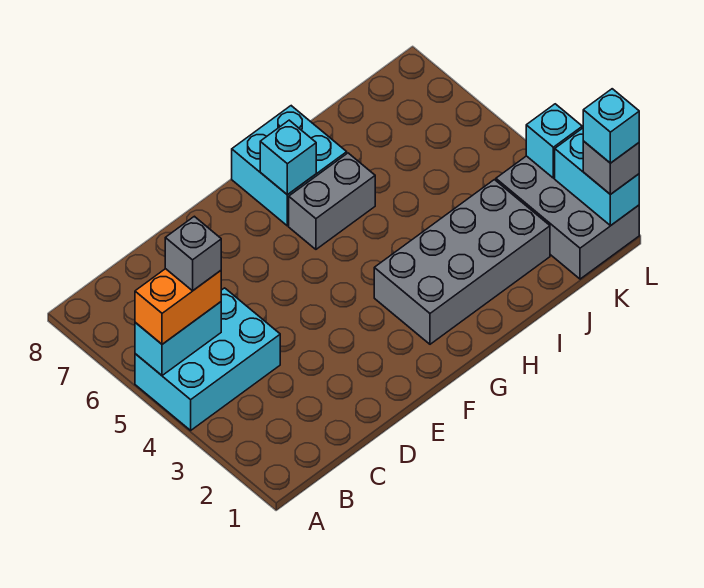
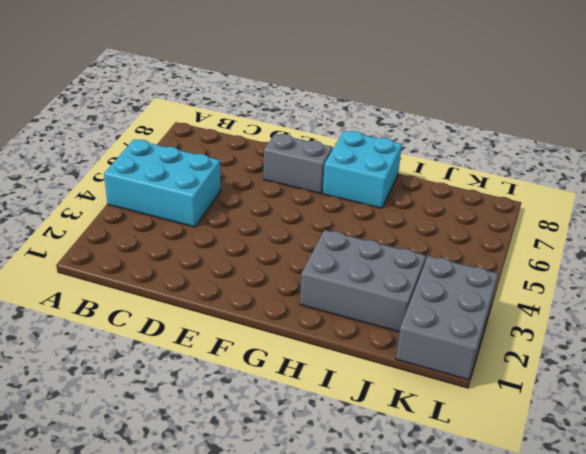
grey 1x2 brick [264,134,333,194] -> grey 1x2 brick moved to [289,153,375,249]
grey 2x3 brick [300,230,426,332] -> grey 2x4 brick [374,180,550,344]
none -> cyan 1x2 brick [135,302,221,376]
none -> cyan 1x1 brick [260,120,316,195]
none -> cyan 1x2 brick [555,128,639,226]

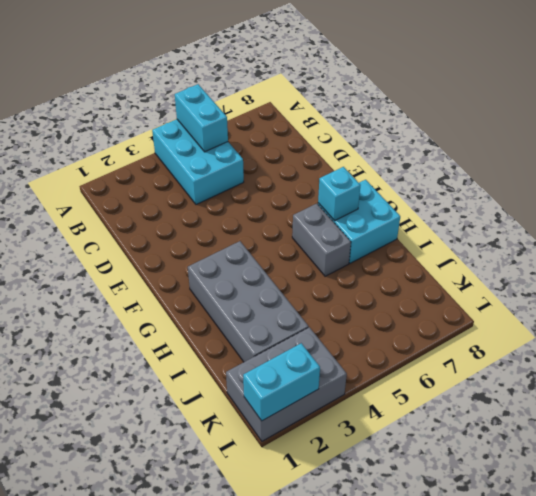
none -> cyan 1x1 brick [526,104,582,178]
none -> orange 1x2 brick [135,269,221,344]
none -> grey 1x1 brick [583,141,639,194]

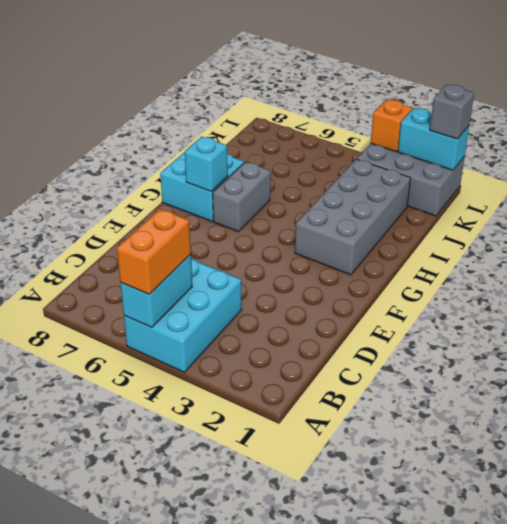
orange 1x1 brick [371,100,412,152] -> cyan 1x1 brick [526,104,582,178]
none -> grey 1x1 brick [165,216,221,291]
none -> cyan 1x1 brick [583,89,639,163]

